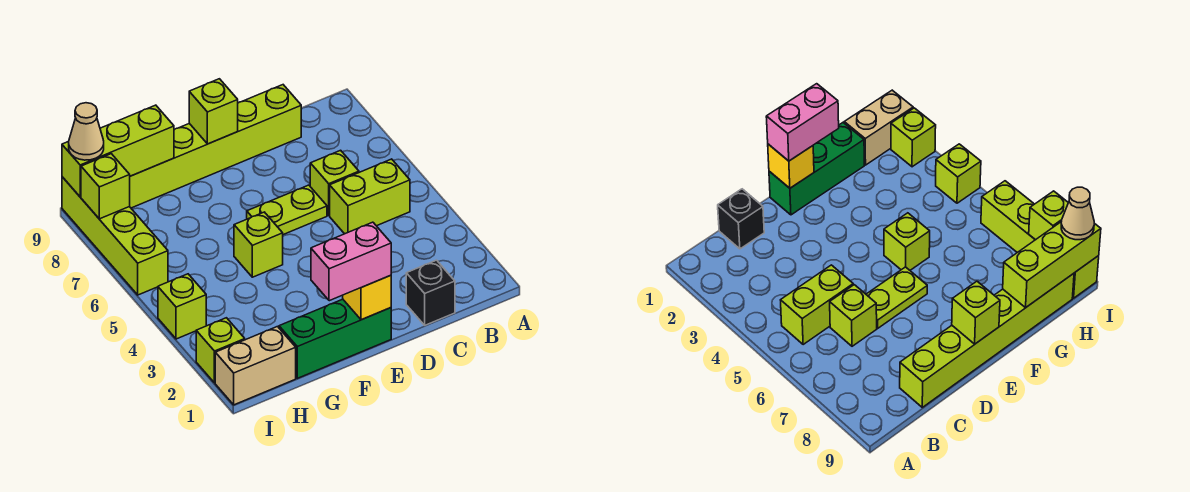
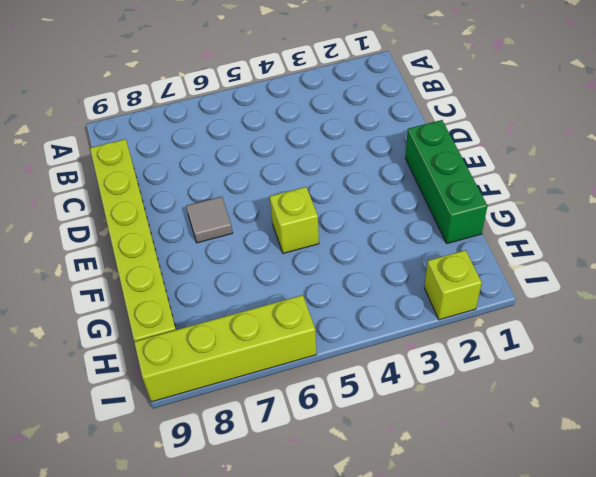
grey 1x1 tile [186,196,233,243] -> none
none -> lime 1x2 brick [330,159,410,234]
none -> black 1x1 brick [406,260,455,325]
none -> lime 1x1 brick [310,150,359,215]

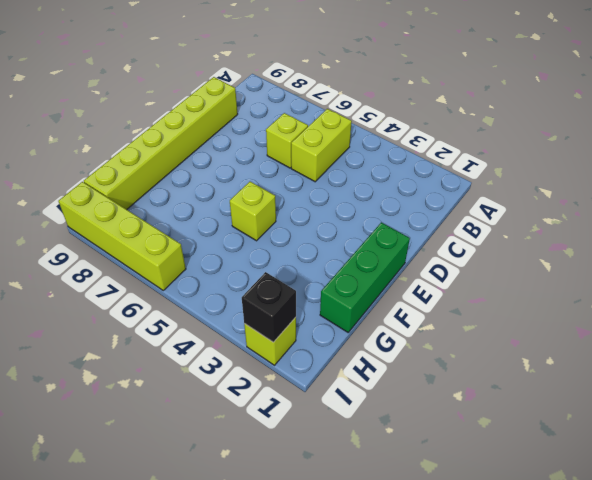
black 1x1 brick [242,272,296,342] -> black 1x1 brick moved to [406,260,455,325]
none -> lime 1x2 plate [247,185,327,235]
none -> tan 1x2 brick [215,327,296,405]
none -> lime 1x1 brick [158,274,206,339]

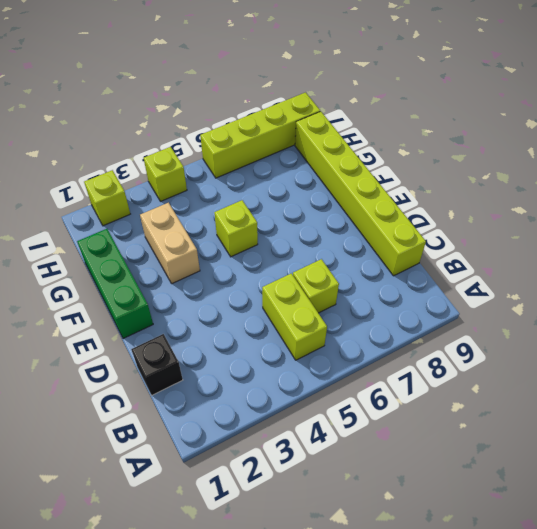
tan 1x2 brick [140,203,200,284] -> tan 1x2 brick moved to [215,327,296,405]
none -> lime 1x2 plate [247,185,327,235]
none -> yellow 1x1 brick [343,275,391,320]
none -> lime 1x1 brick [189,79,238,144]

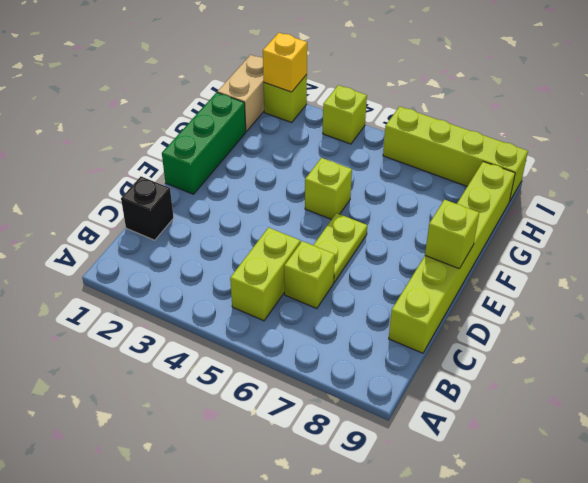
yellow 1x1 brick [263,33,307,92] -> yellow 1x1 brick moved to [343,275,391,320]
none -> lime 1x3 brick [62,105,174,197]
none -> lime 1x1 brick [81,154,130,219]
none -> pink 1x2 brick [311,222,391,301]

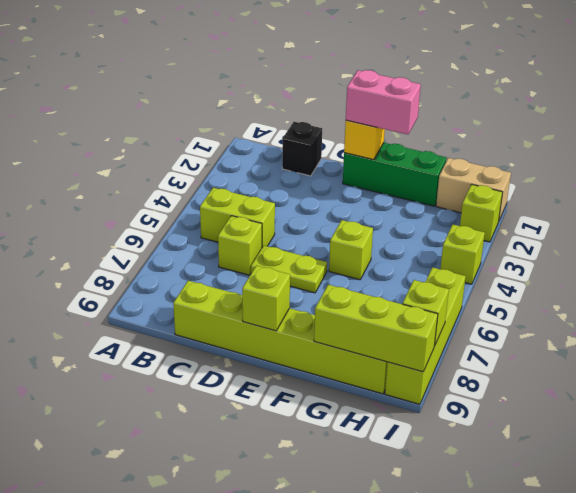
none -> tan 1x1 cone [69,103,104,160]

